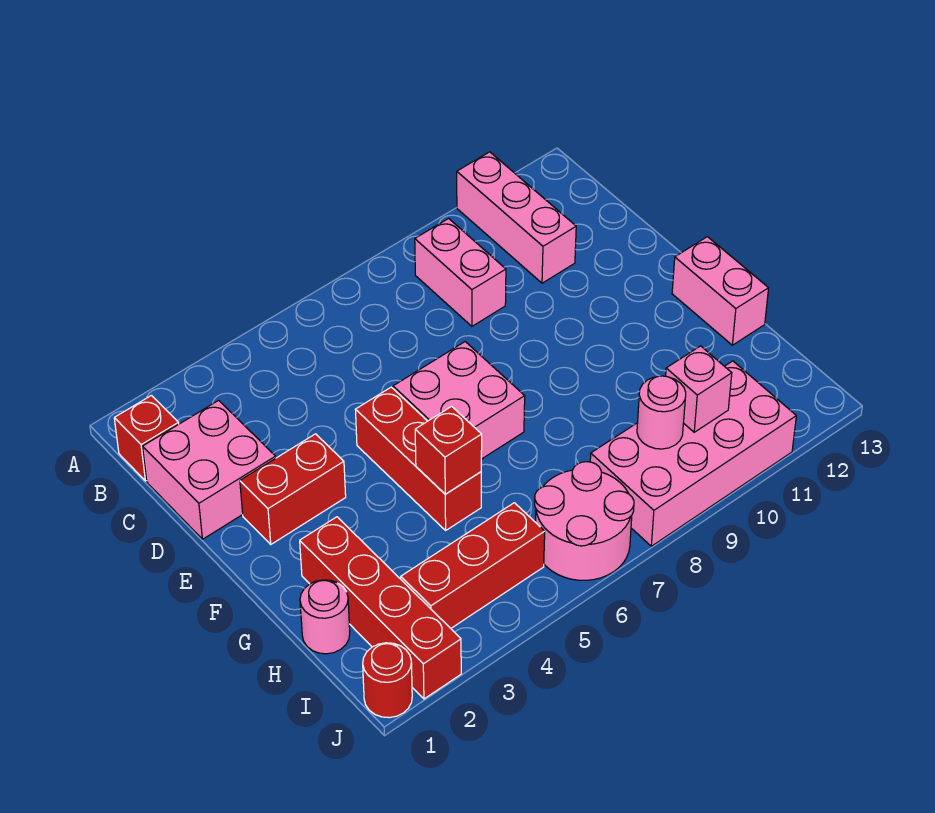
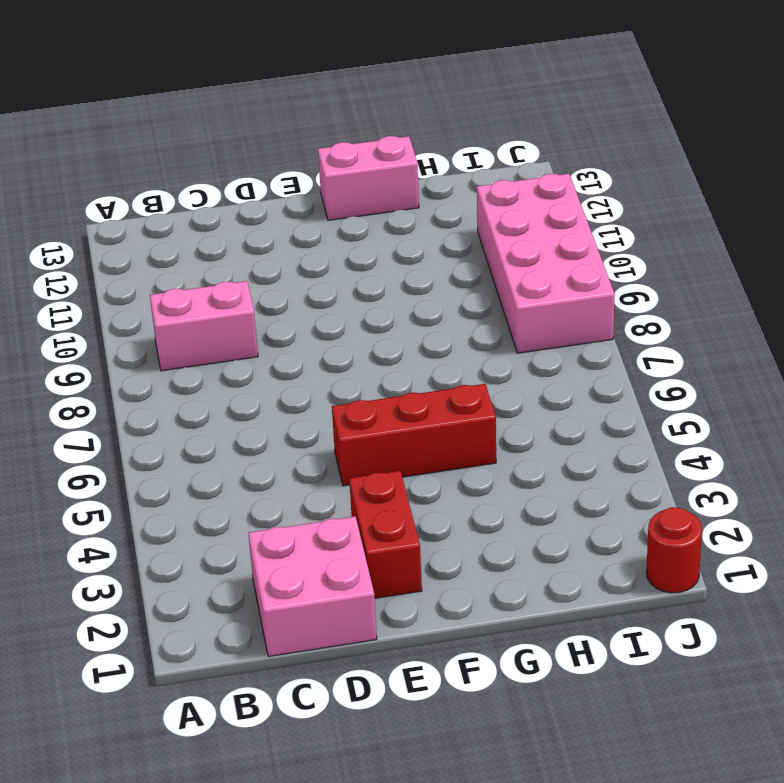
none -> pink 1x3 brick [457,152,576,283]
none -> red 1x1 brick [114,395,179,481]
none -> pink 2x2 brick [393,342,525,459]

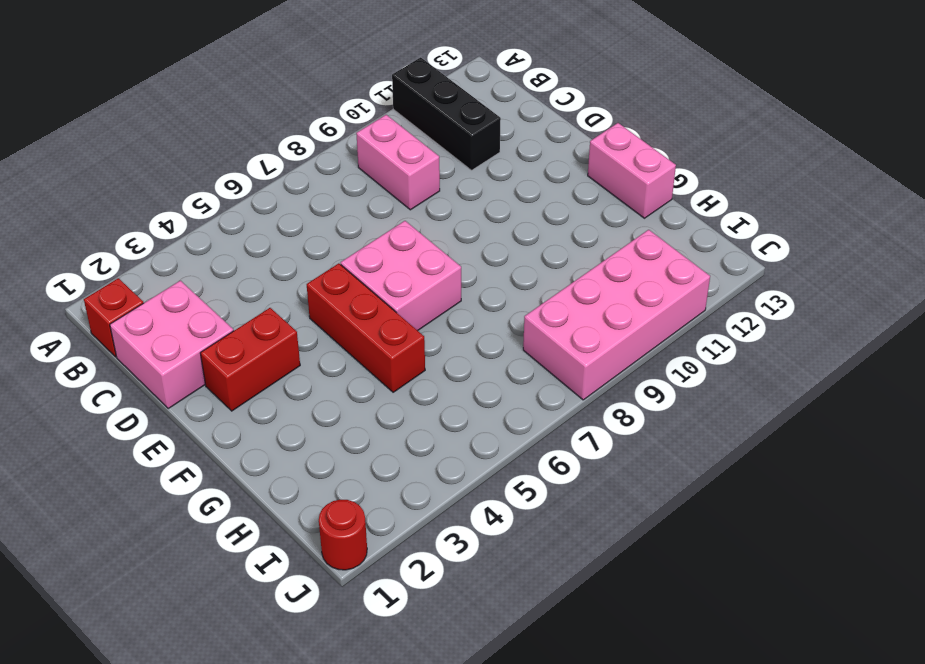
black 1x3 brick [392,57,501,170] -> pink 1x3 brick [457,152,576,283]
none -> red 1x4 brick [300,517,461,699]
none -> pink 1x1 round brick [300,580,350,654]
none -> red 1x3 brick [401,503,545,628]

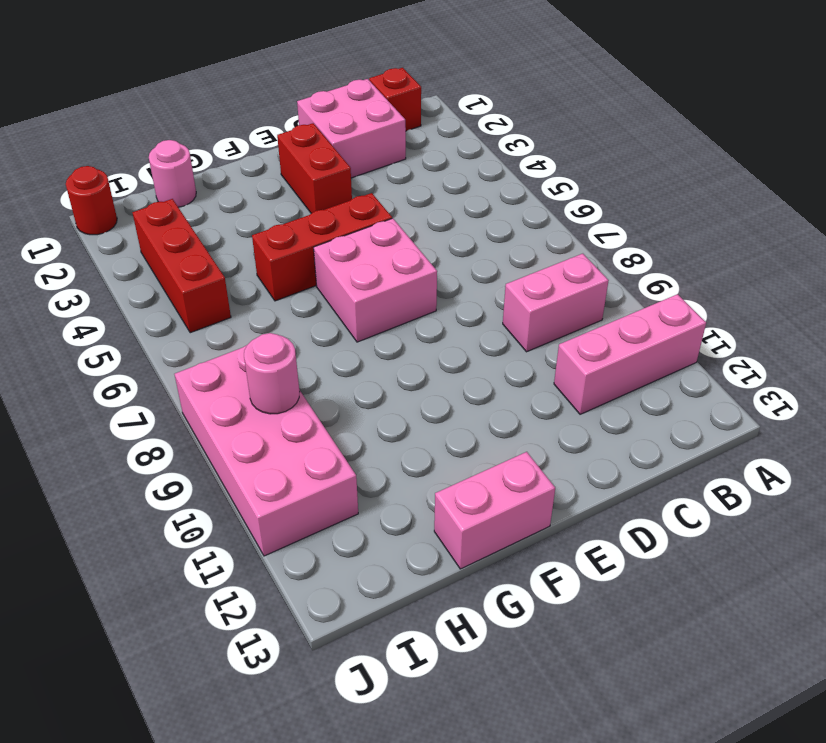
none -> red 1x4 brick [300,517,461,699]
none -> pink 2x2 round brick [535,462,634,580]
none -> red 1x1 brick [415,406,482,494]

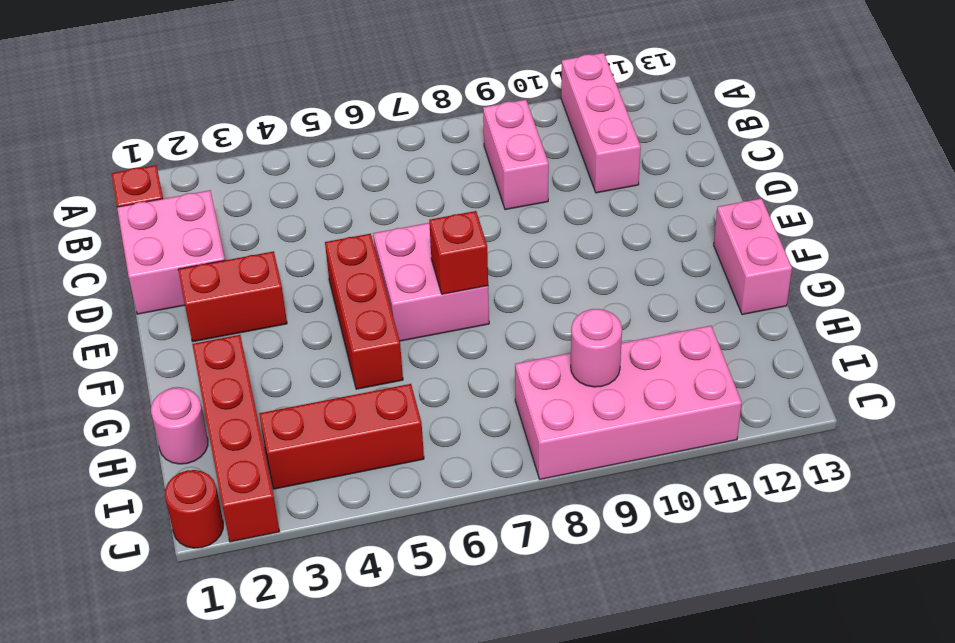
red 1x1 brick [429,211,488,294] -> red 1x1 brick moved to [415,406,482,494]
none -> pink 2x2 round brick [535,462,634,580]
none -> pink 1x1 brick [666,346,732,432]

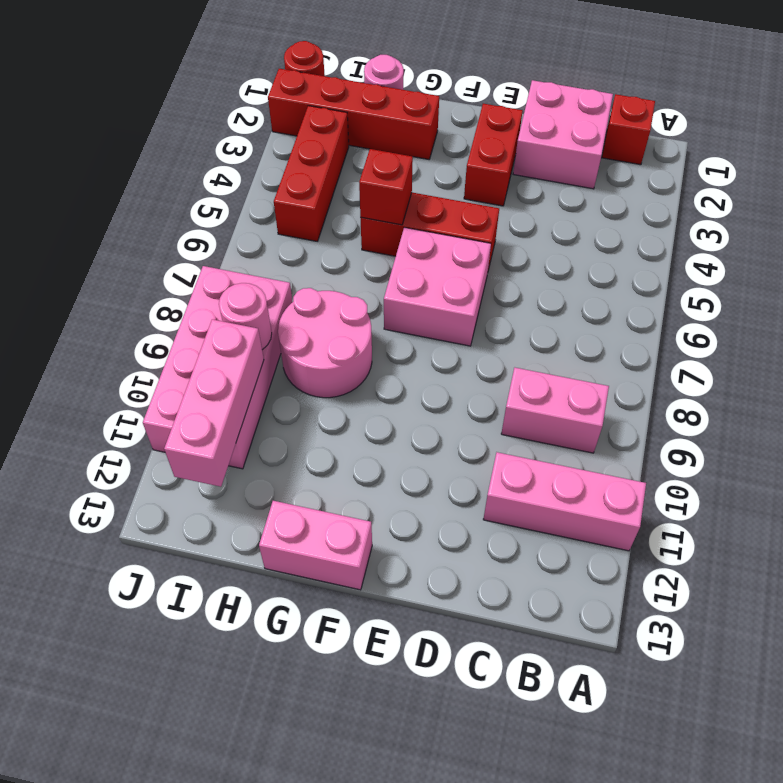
pink 2x2 round brick [278,288,372,398] -> pink 2x2 round brick moved to [535,462,634,580]
pink 1x3 brick [164,319,264,487] -> pink 1x1 brick [666,346,732,432]

